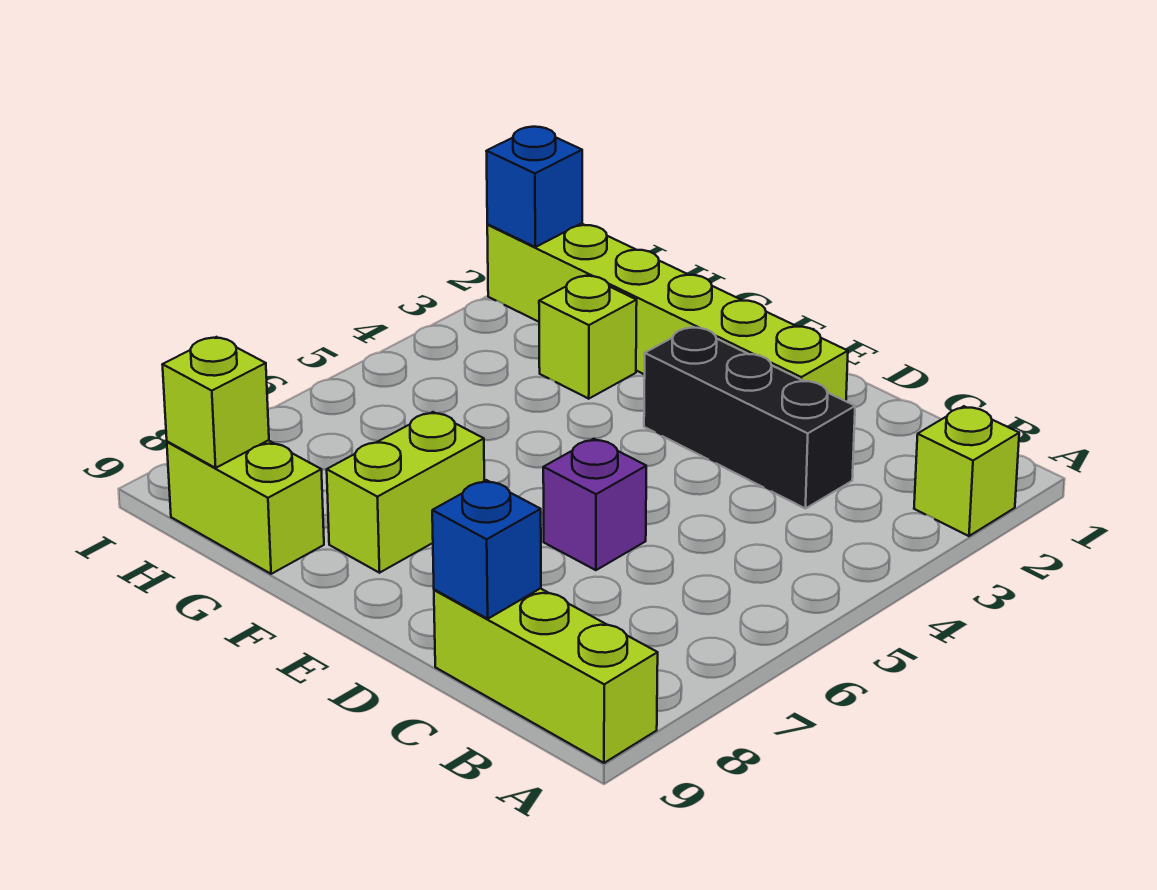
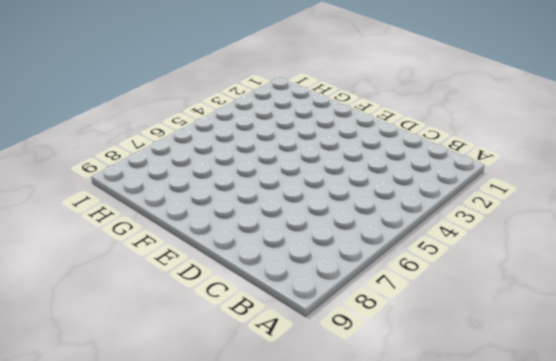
none -> lime 1x1 brick [914,406,1019,536]
none -> lime 1x3 brick [434,588,658,763]

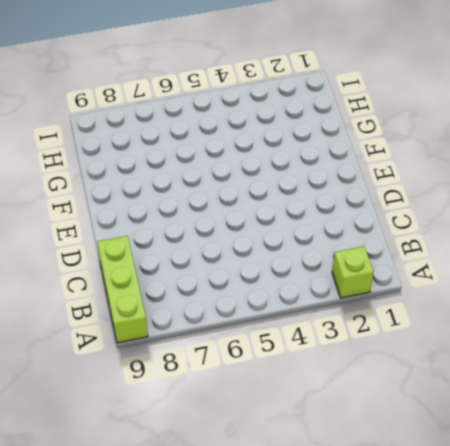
none -> black 1x3 brick [644,327,855,509]
none -> lime 1x6 brick [487,223,848,401]

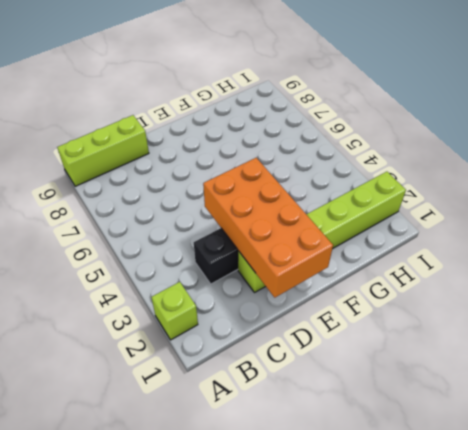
orange 2x4 brick [203,158,333,297] -> none
none -> purple 1x1 brick [543,439,646,570]
none -> lime 1x2 brick [327,412,484,573]

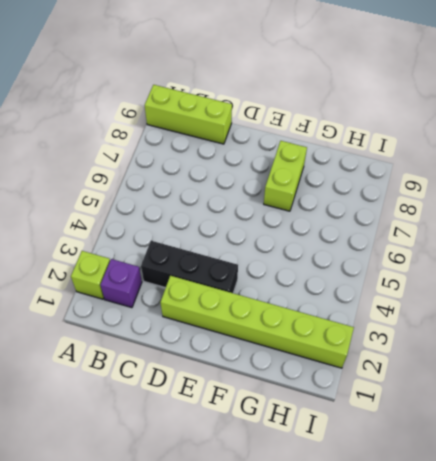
purple 1x1 brick [100,259,142,308] -> purple 1x1 brick moved to [543,439,646,570]
none -> lime 1x1 brick [539,276,637,399]
none -> lime 1x2 brick [167,440,324,574]

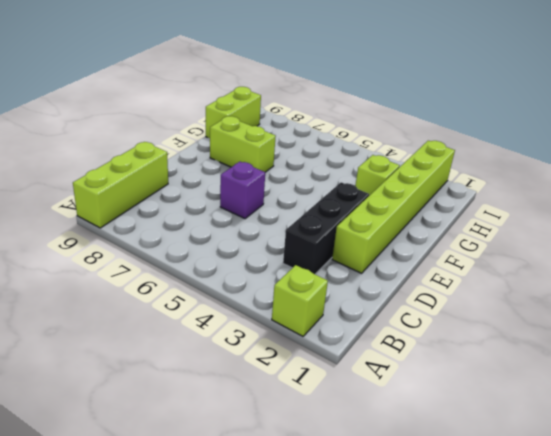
none -> blue 1x1 brick [432,480,541,619]
none -> lime 1x1 brick [162,337,269,468]

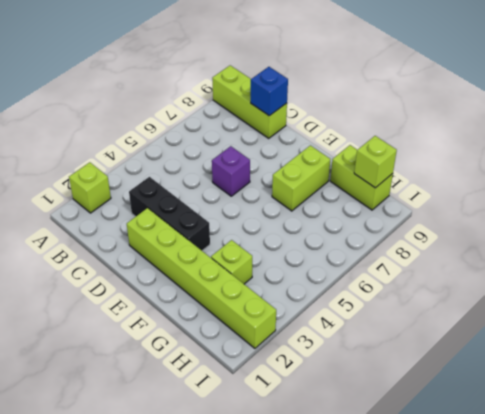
none -> blue 1x1 brick [486,127,582,247]

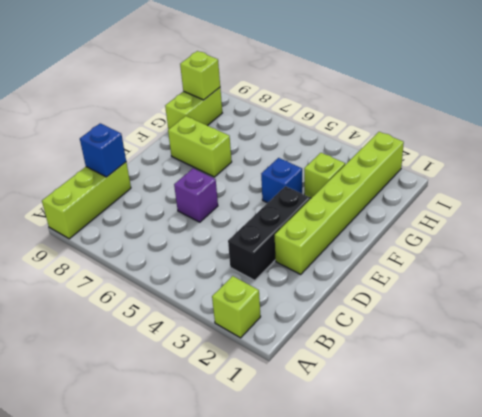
blue 1x1 brick [261,158,302,203] -> blue 1x1 brick moved to [486,127,582,247]

